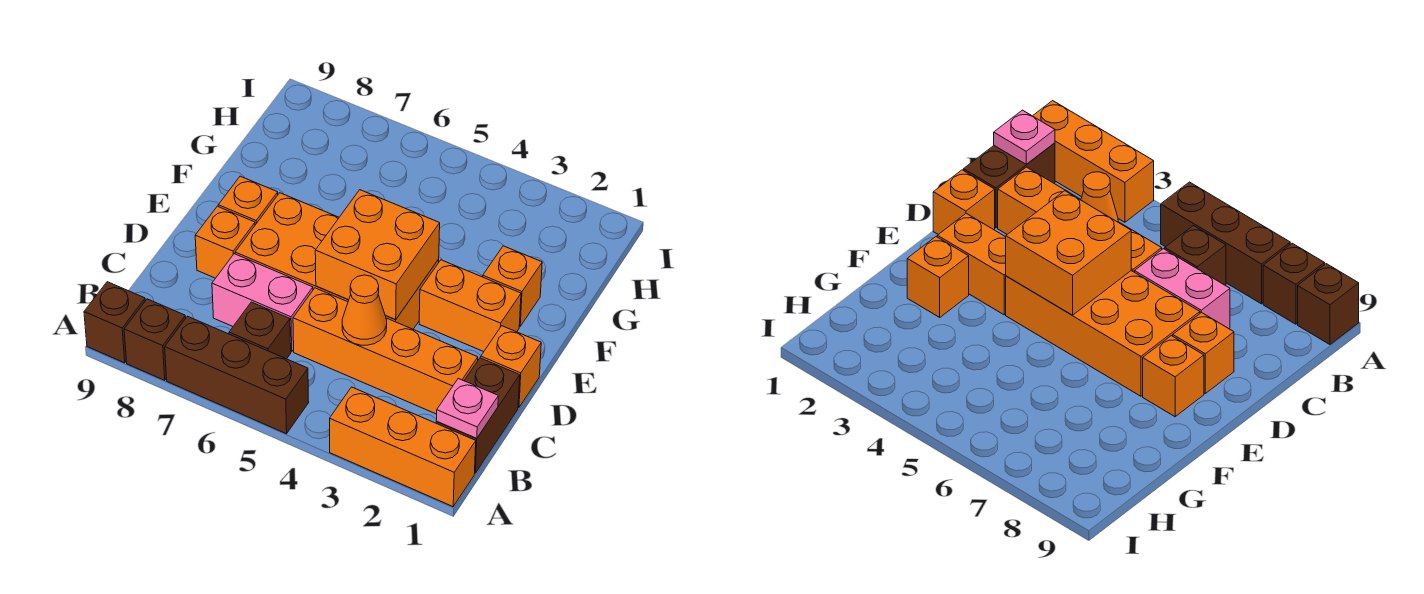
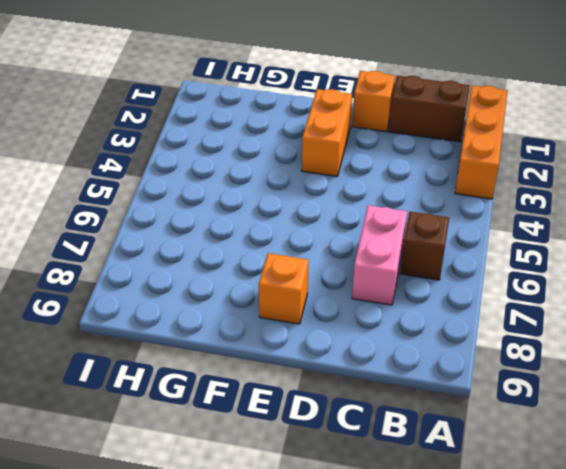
none -> brown 1x3 brick [165,316,309,434]
none -> brown 1x1 brick [124,299,186,380]
none -> brown 1x1 brick [84,282,145,363]

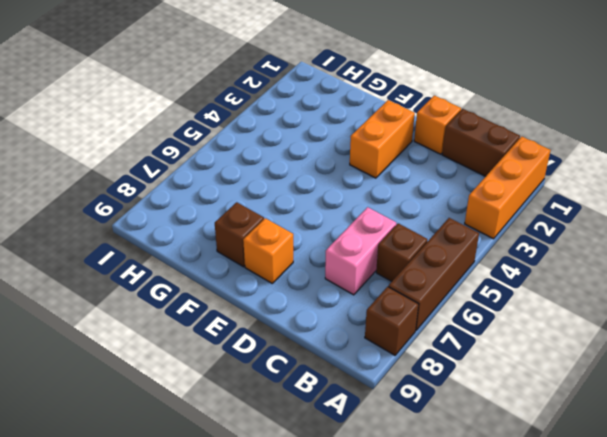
brown 1x1 brick [215,202,264,267] -> brown 1x1 brick moved to [84,282,145,363]
none -> orange 1x4 brick [293,288,478,414]
none -> orange 2x4 brick [235,193,439,329]
none -> orange 1x1 brick [195,206,255,278]

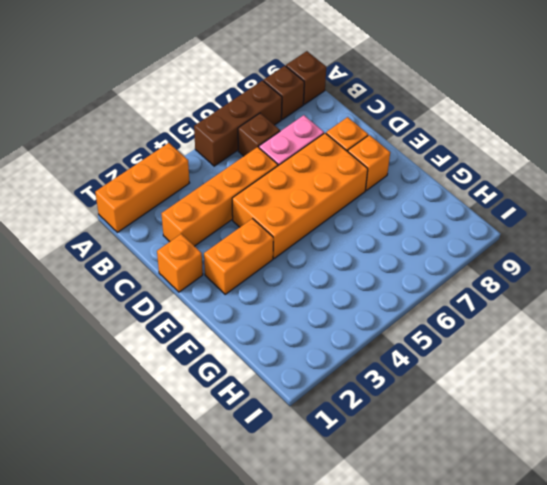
none -> brown 1x2 brick [436,358,520,473]
none -> orange 1x1 brick [483,246,542,326]
none -> pink 1x1 plate [436,378,498,439]

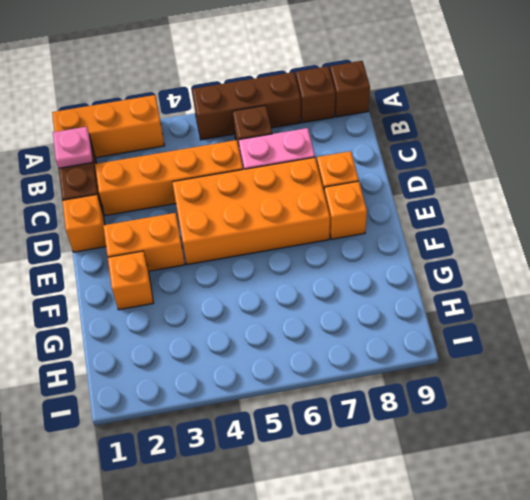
none -> orange 1x1 cone [342,275,387,345]
none -> orange 2x2 brick [315,190,440,319]

